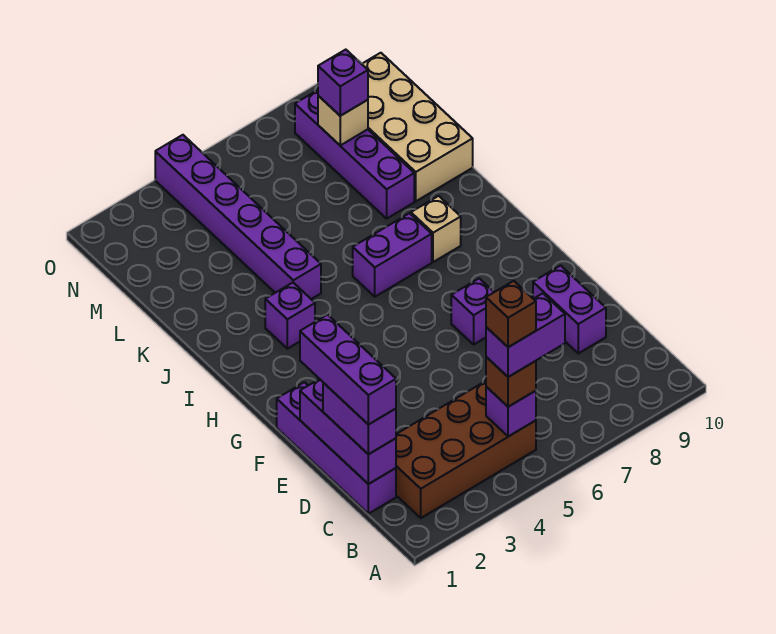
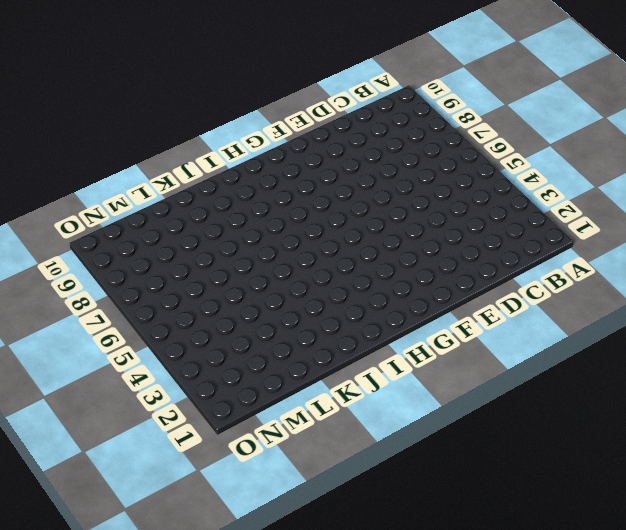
none -> brown 2x4 brick [396,381,536,518]
none -> purple 1x4 brick [277,382,396,514]
none -> purple 1x2 brick [533,266,606,353]

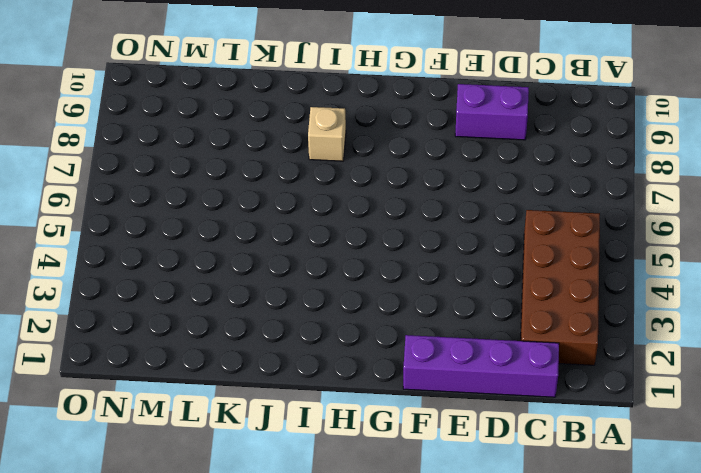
none -> purple 1x1 brick [451,279,494,344]
none -> purple 1x1 brick [265,283,315,349]
none -> purple 1x2 brick [353,213,432,297]

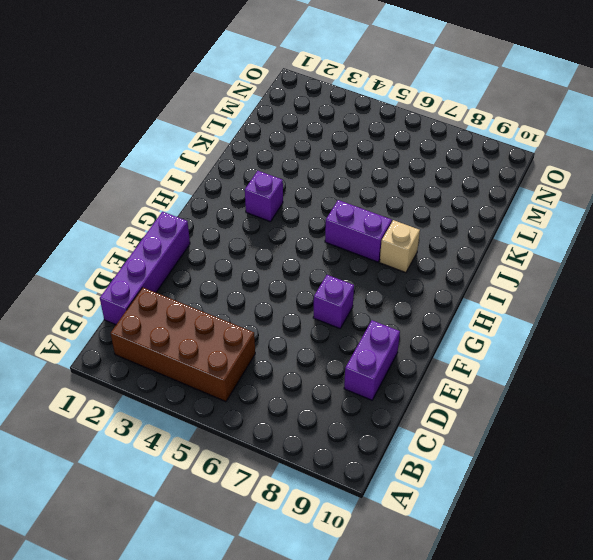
none -> purple 1x6 brick [155,135,321,299]
none -> purple 1x4 brick [295,90,414,218]
none -> tan 2x4 brick [362,53,473,201]

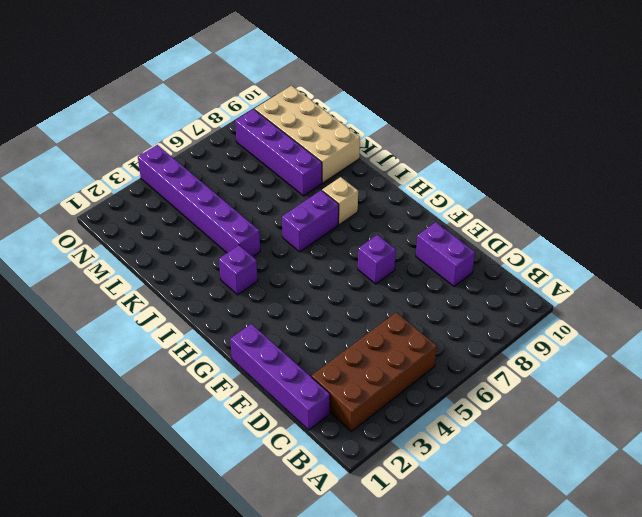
none -> purple 1x1 brick [486,387,536,437]
none -> purple 1x3 brick [300,379,396,484]
none -> tan 1x1 brick [318,96,368,145]

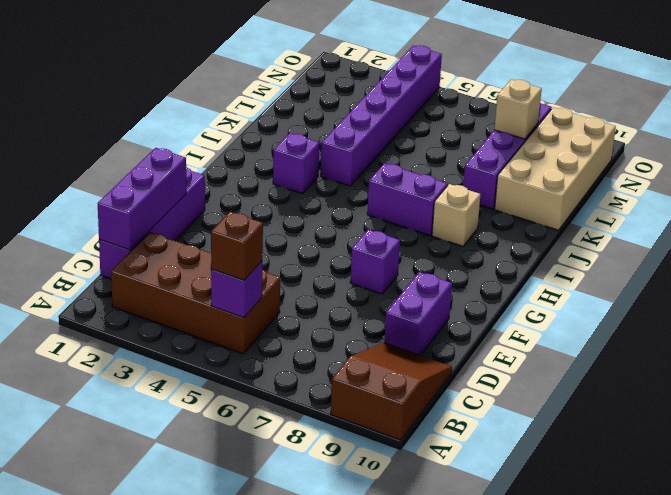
brown 2x3 slope [331,343,452,440] -> none
none -> purple 1x2 brick [323,383,396,454]
none -> purple 1x1 brick [318,50,368,116]
none -> purple 1x2 brick [486,293,565,377]

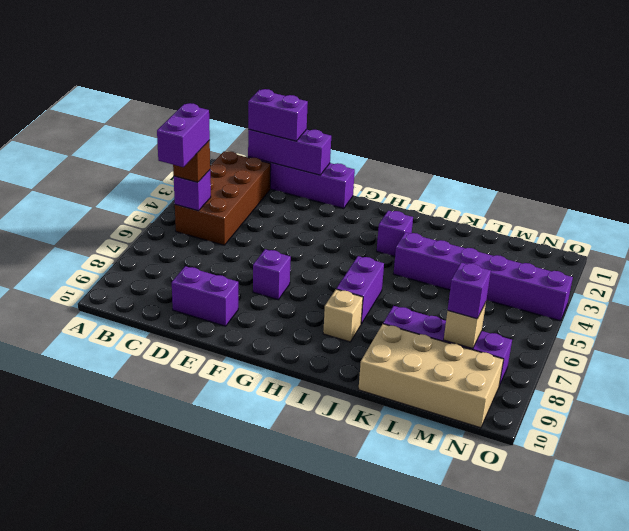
none -> purple 1x3 brick [300,315,396,425]
none -> brown 1x1 brick [486,281,536,347]

